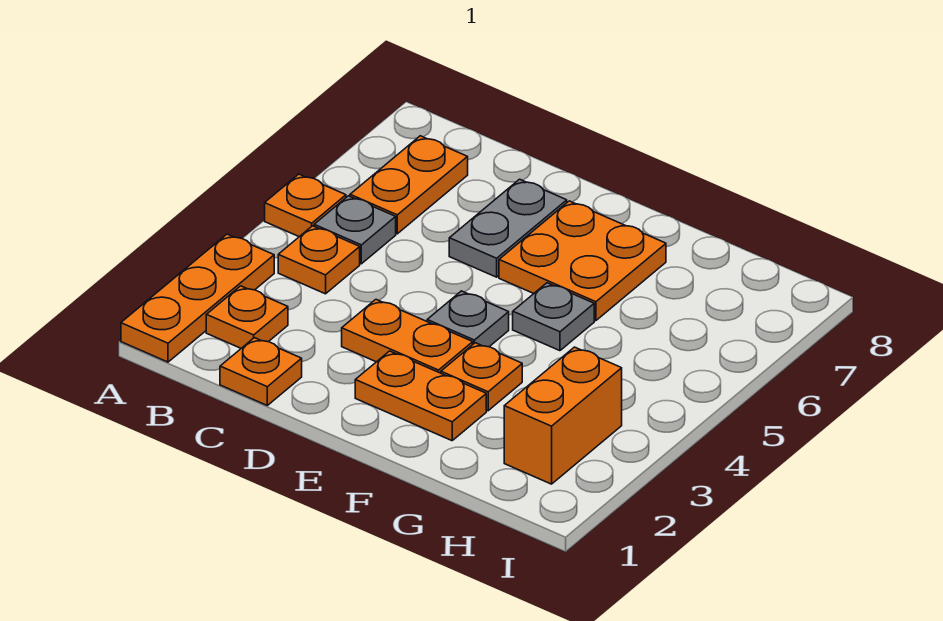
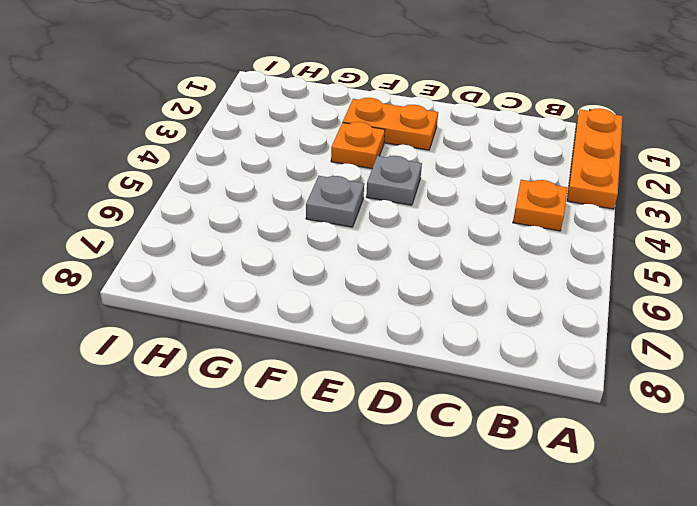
none -> orange 1x1 plate [265,174,346,237]
none -> orange 1x1 plate [206,286,288,348]
none -> grey 1x1 plate [314,196,396,264]

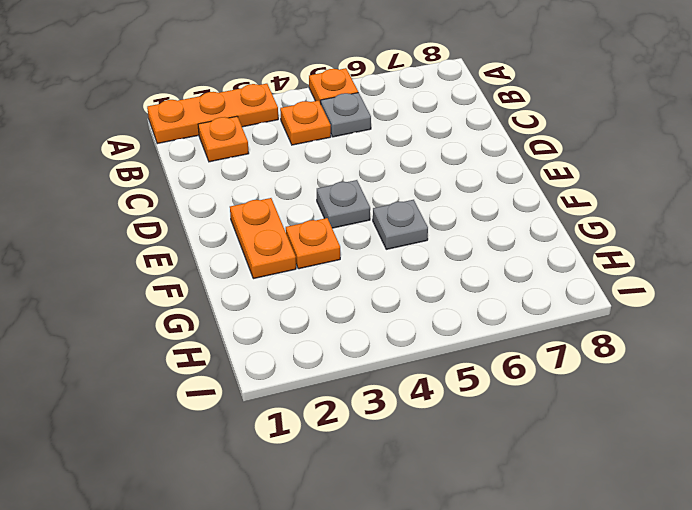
none -> orange 1x2 plate [350,136,468,234]
none -> orange 1x1 plate [220,338,302,405]
none -> orange 1x2 plate [342,300,473,373]

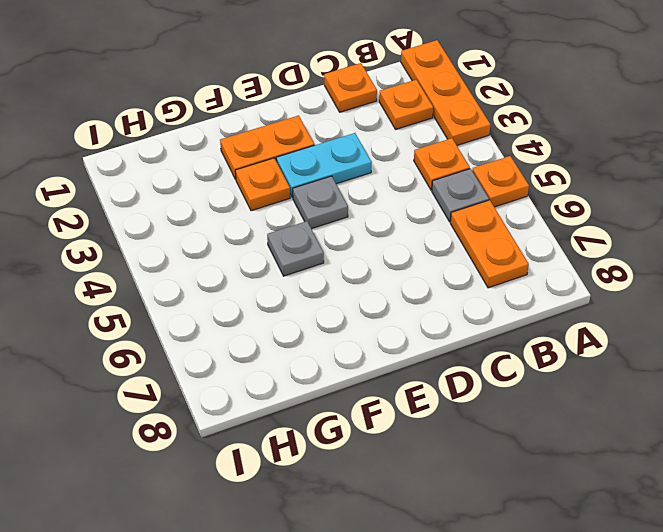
cyan 1x2 plate [276,133,372,198] -> orange 1x2 plate [342,300,473,373]
none -> grey 1x2 plate [449,179,567,277]
none -> orange 2x2 plate [499,201,666,321]
none -> orange 1x2 brick [504,347,622,484]

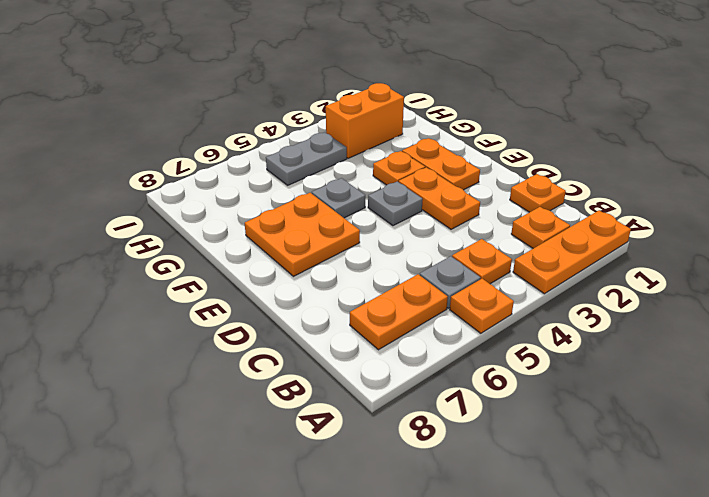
grey 1x2 plate [266,132,347,185] -> grey 1x2 plate moved to [449,179,567,277]

